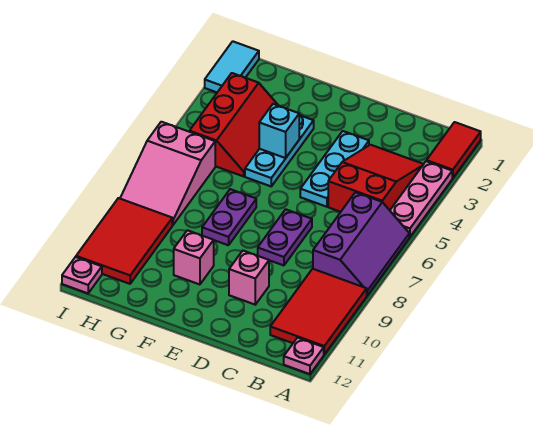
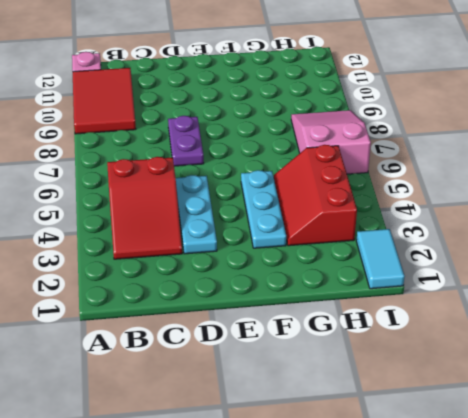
none -> red 1x2 tile [427,122,481,178]
none -> pink 1x3 plate [390,161,452,237]
none -> purple 2x3 slope [313,192,409,295]

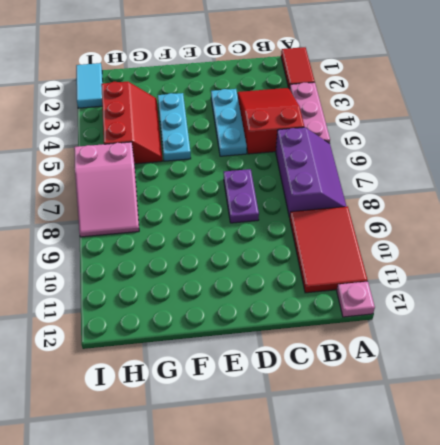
none -> pink 1x1 brick [229,251,269,305]
none -> purple 1x2 plate [202,189,256,245]
none -> pink 1x1 brick [174,230,214,284]

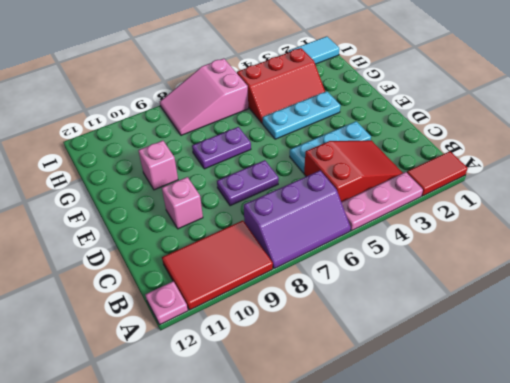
none -> red 2x3 tile [76,198,172,284]
none -> pink 1x1 plate [62,257,102,293]
none -> cyan 1x1 brick [259,104,299,158]

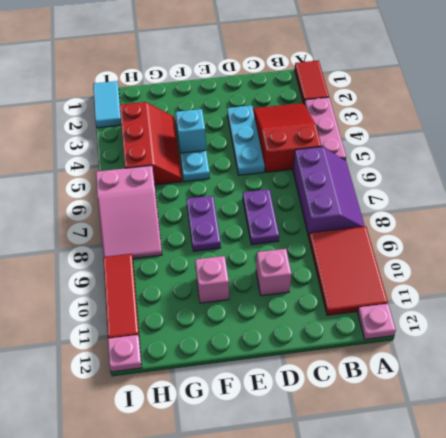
red 1x3 tile [103,254,139,339] -> red 2x3 tile [76,198,172,284]

